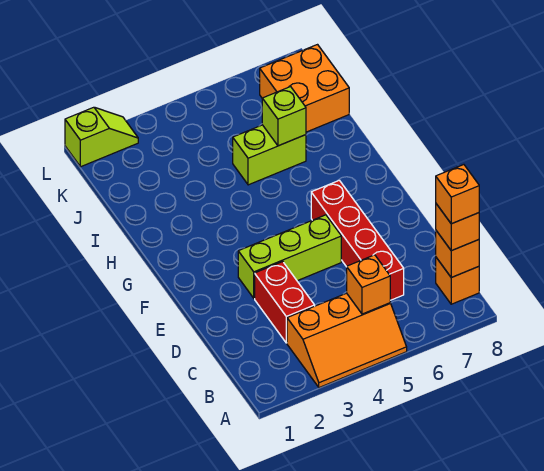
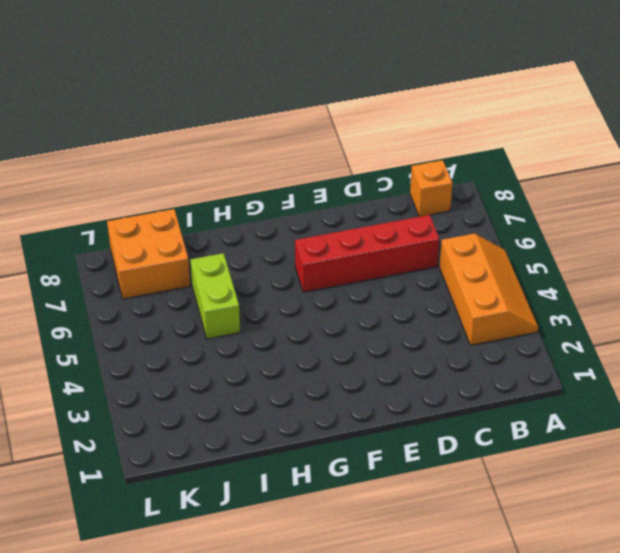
none -> red 1x2 brick [255,262,315,343]
none -> lime 1x3 brick [238,215,341,298]
none -> lime 1x2 slope [65,107,138,167]

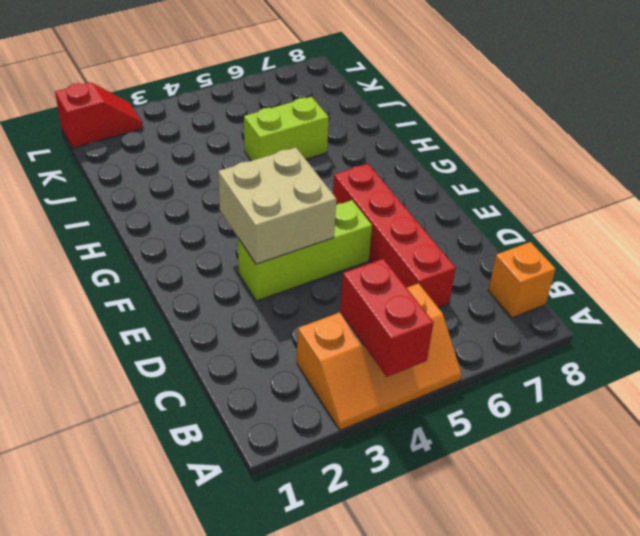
red 1x2 brick [340,259,433,377] -> red 1x2 brick moved to [255,262,315,343]
tan 2x2 brick [218,147,336,264] -> none
red 1x2 slope [55,82,143,148] -> lime 1x2 slope [65,107,138,167]
none -> orange 2x2 brick [260,45,349,132]
none -> orange 1x1 brick [347,255,390,314]
none -> orange 1x1 brick [436,231,479,277]

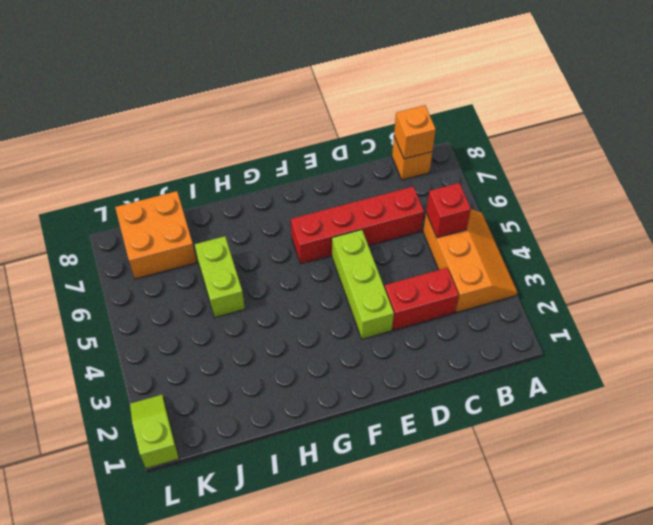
red 1x1 brick [426,183,471,238] -> orange 1x1 brick [347,255,390,314]
none -> lime 1x1 brick [262,87,306,146]
none -> orange 1x1 brick [436,204,479,251]
none -> orange 1x1 brick [436,165,479,224]

